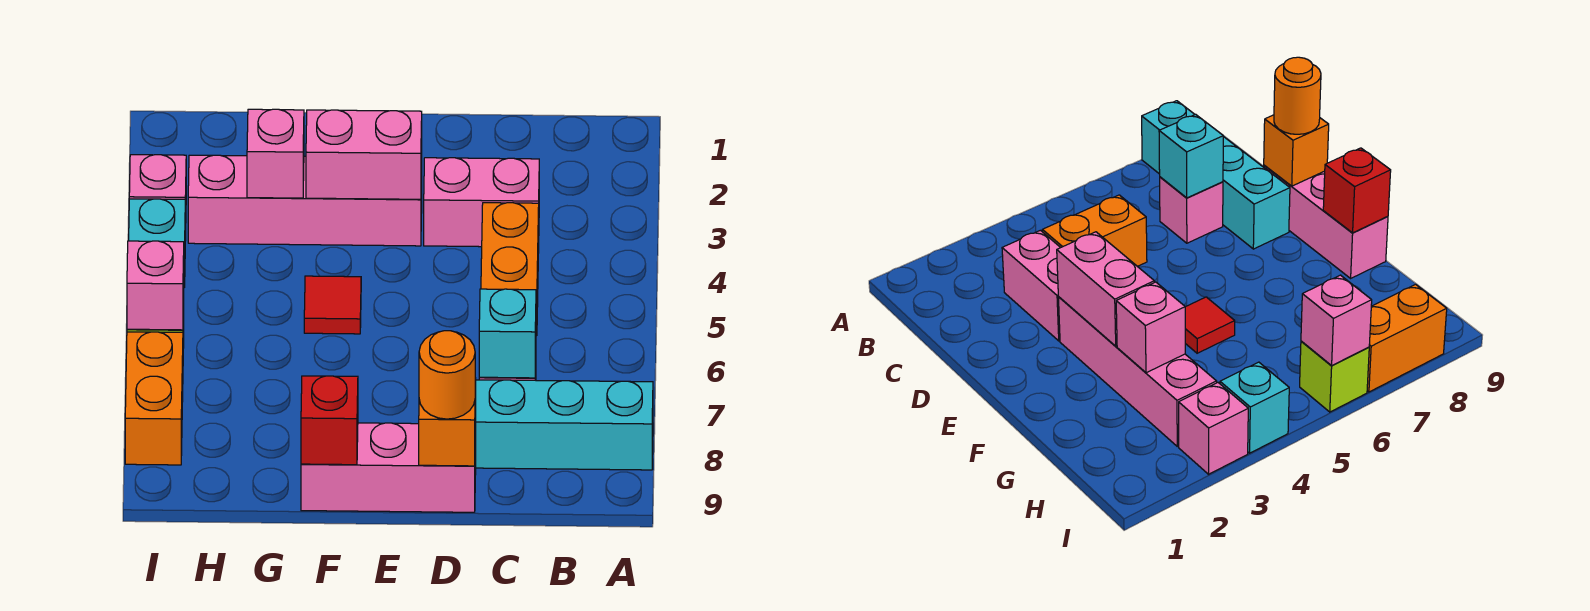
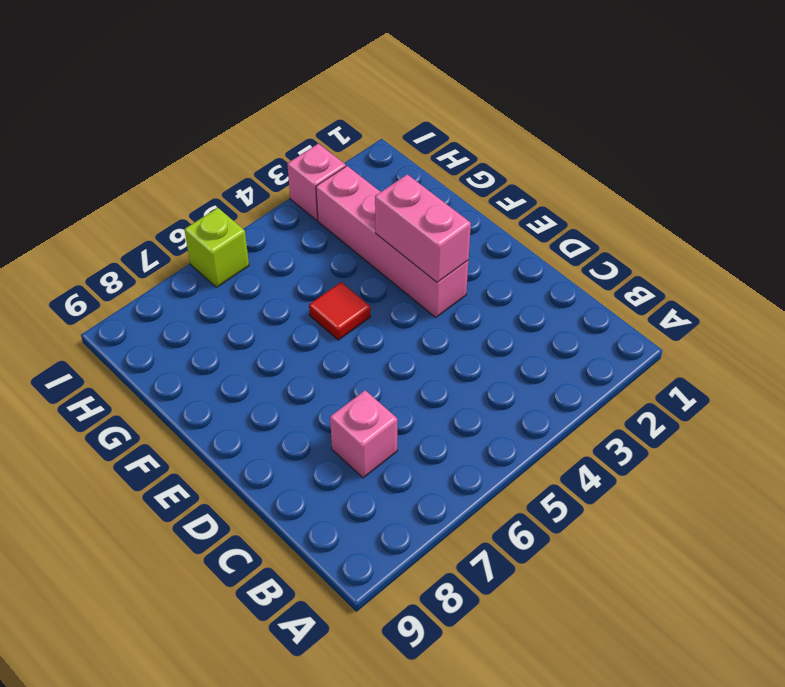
none -> cyan 1x4 brick [475,380,653,470]
none -> pink 1x2 brick [424,158,539,247]
none -> orange 1x2 brick [481,203,539,336]

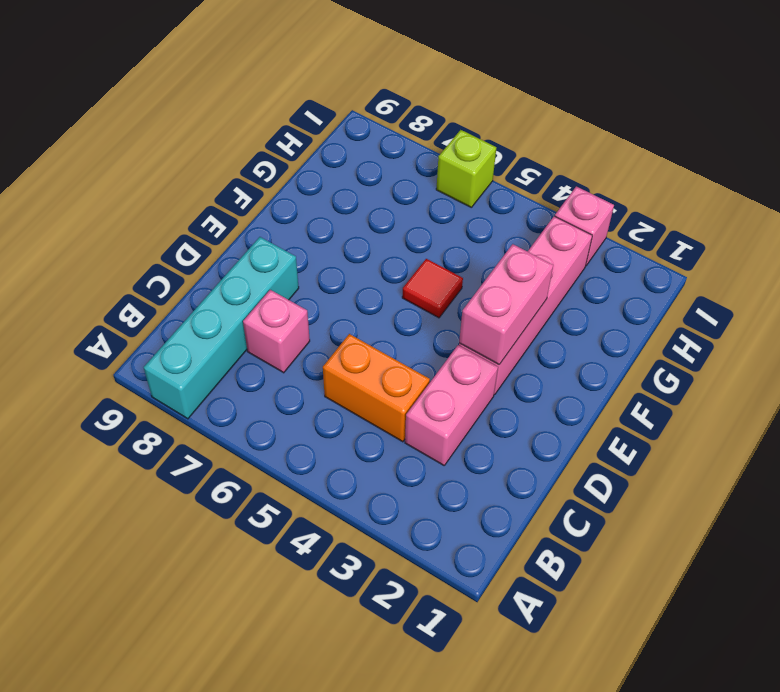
none -> pink 1x3 brick [301,423,476,512]
none -> cyan 1x1 brick [129,199,185,287]
none -> orange 1x2 brick [125,332,183,465]

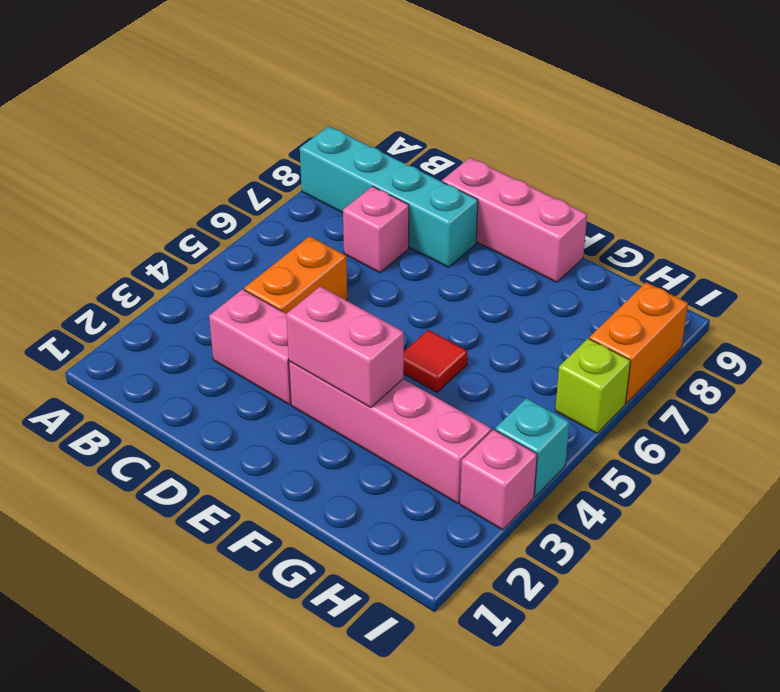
none -> cyan 1x1 brick [479,289,536,378]
none -> orange 1x1 brick [419,378,476,466]
none -> red 1x1 brick [301,376,358,465]

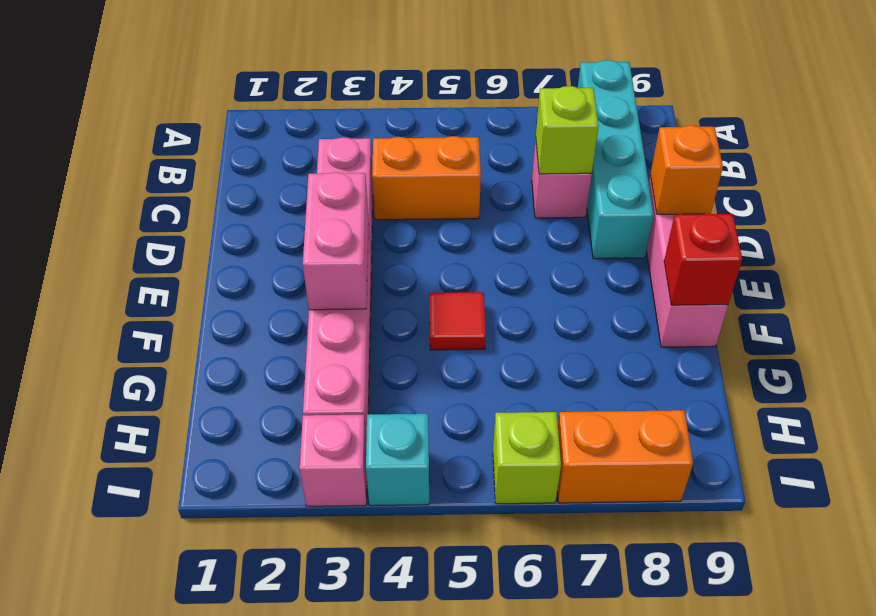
lime 1x1 brick [536,86,599,174] -> cyan 1x1 brick [479,289,536,378]
none -> pink 1x1 brick [247,109,304,198]
none -> pink 1x1 brick [127,241,184,330]
none -> orange 1x1 round brick [419,331,475,419]

